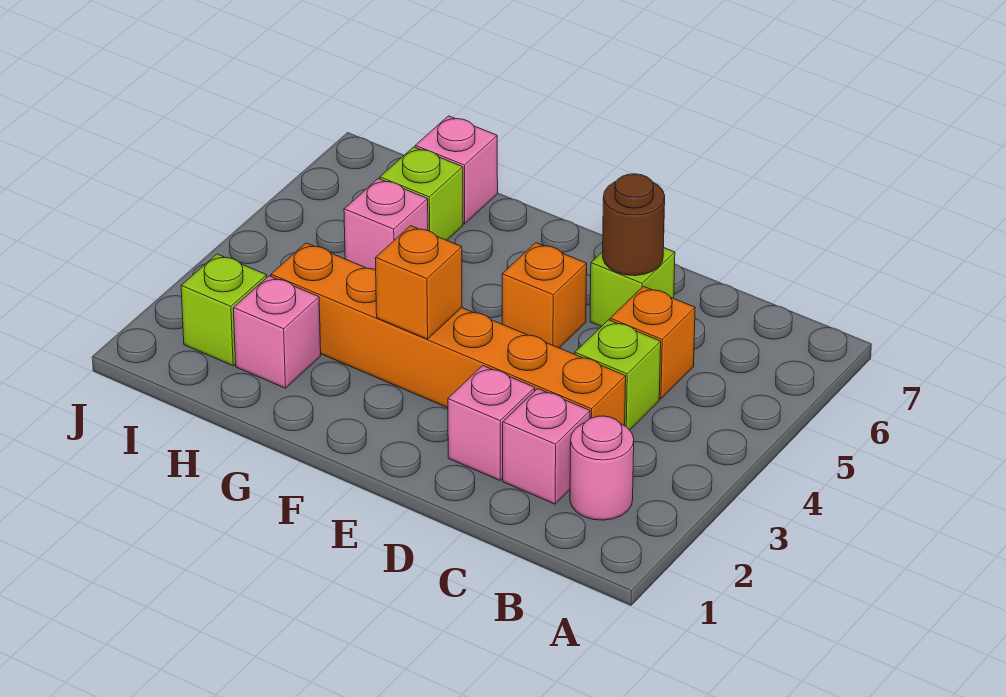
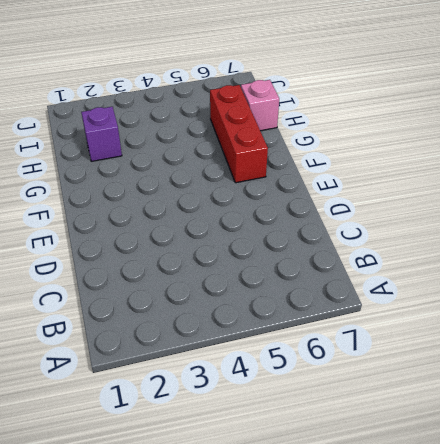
red 1x3 brick [210,85,268,183] -> lime 1x1 brick [380,147,463,240]
purple 1x1 brick [81,107,122,161] -> pink 1x1 brick [233,276,321,388]
none -> pink 1x1 round brick [570,416,634,520]
none -> pink 1x1 brick [503,389,590,504]
none -> orange 1x6 brick [271,243,626,426]

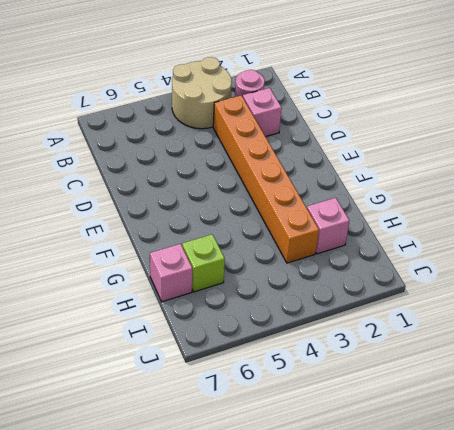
tan 2x2 round brick [172,57,232,129] -> none
none -> lime 1x1 brick [575,320,661,430]
none -> orange 1x1 brick [610,286,695,399]
none -> pink 1x1 brick [448,366,535,480]

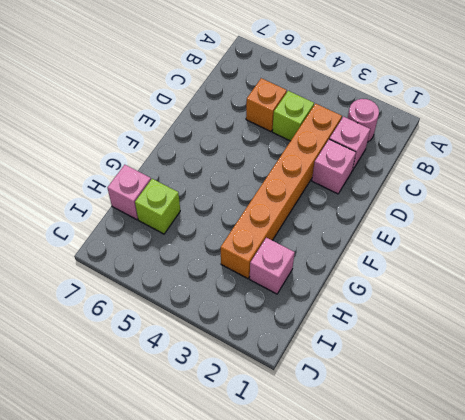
none -> lime 1x1 brick [590,248,675,327]
none -> orange 1x1 brick [502,243,587,348]
none -> pink 1x1 brick [344,179,428,270]

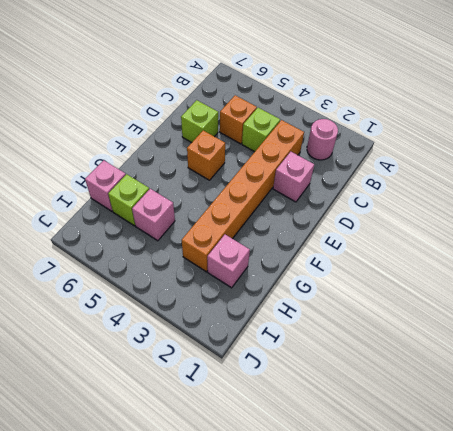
none -> pink 1x1 brick [503,389,590,504]
none -> lime 1x1 brick [181,254,267,366]
none -> brown 1x1 round brick [603,174,665,276]

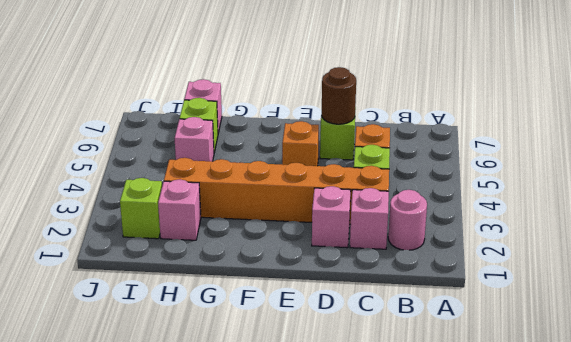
none -> orange 1x1 brick [376,226,462,339]

